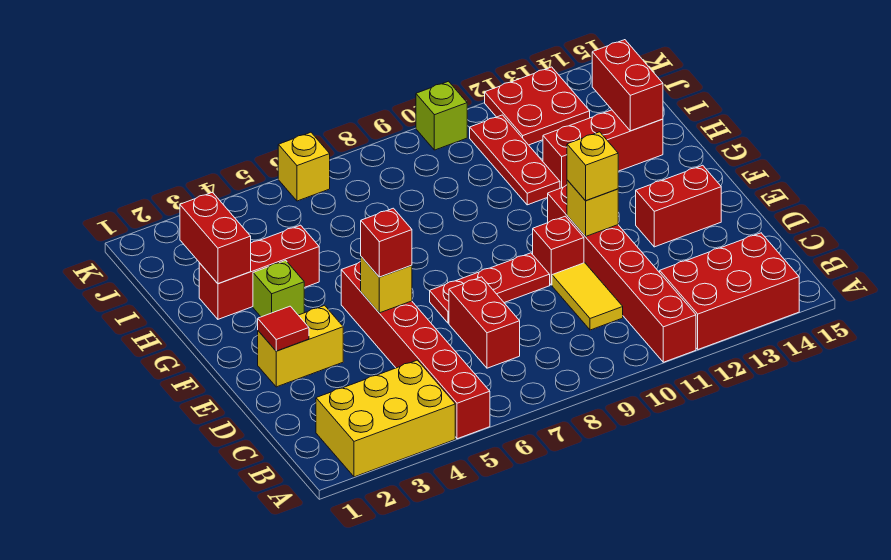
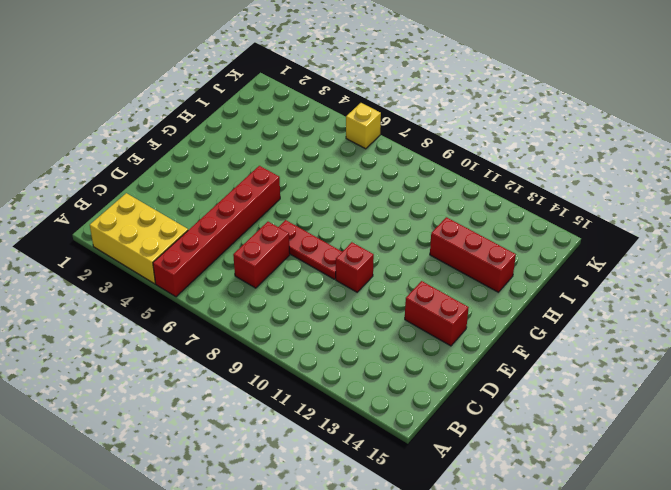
none -> red 1x6 brick [548,185,696,362]
none -> red 2x3 brick [660,233,799,349]
none -> yellow 1x2 tile [552,263,623,330]

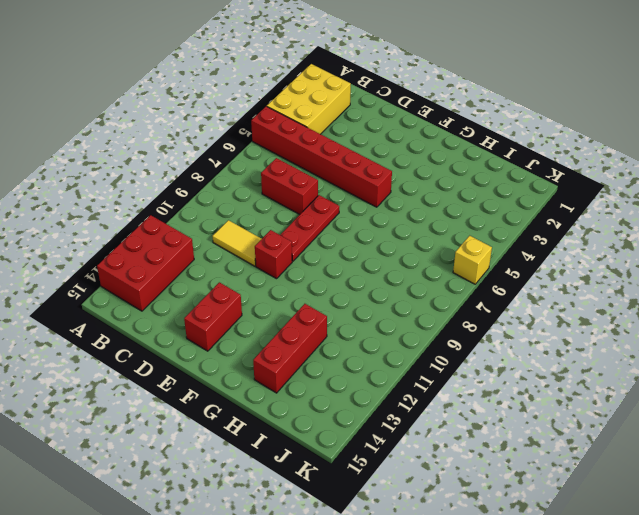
none -> red 1x6 brick [548,185,696,362]
none -> yellow 1x2 brick [258,305,343,387]
none -> lime 1x1 brick [253,260,304,317]

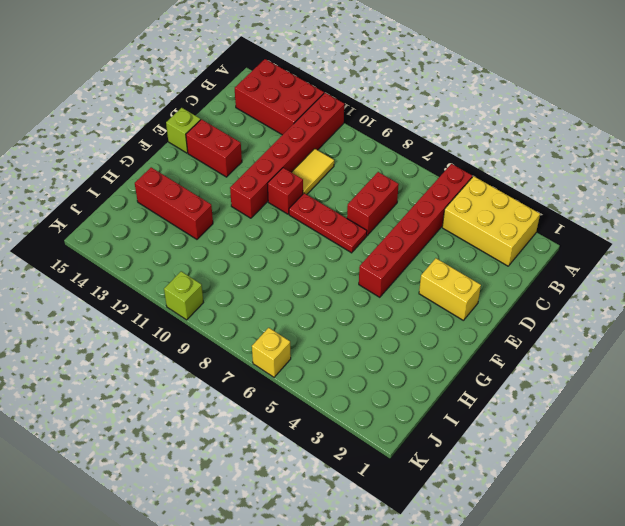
lime 1x1 brick [166,108,201,153] -> lime 1x1 brick moved to [253,260,304,317]
none -> red 1x3 brick [199,225,319,319]
none -> red 1x3 plate [470,115,560,205]
none -> red 2x2 plate [485,67,590,145]

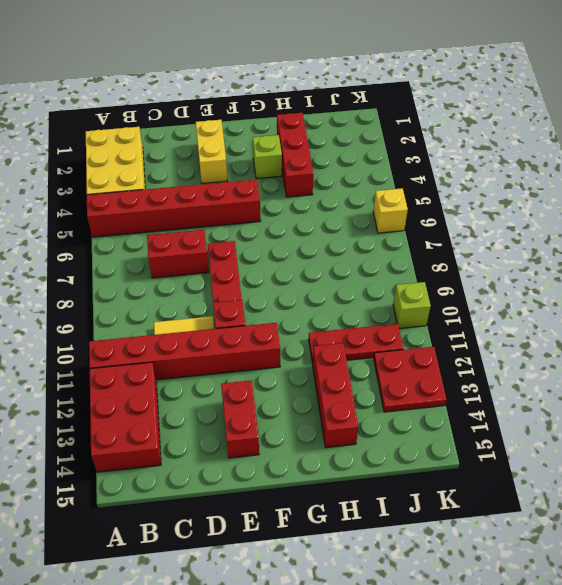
none -> red 1x1 tile [258,306,309,351]
none -> yellow 1x1 brick [361,257,412,313]
none -> yellow 1x1 brick [567,180,618,237]

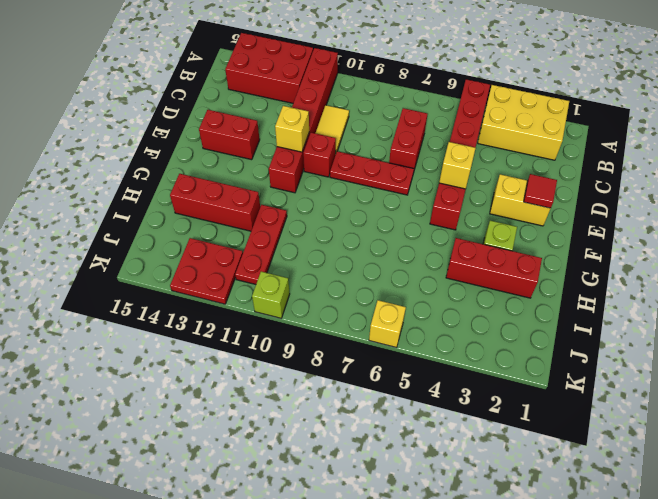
none -> red 1x2 brick [180,192,251,284]
none -> red 1x2 brick [592,40,663,131]
none -> red 1x1 brick [361,208,412,277]

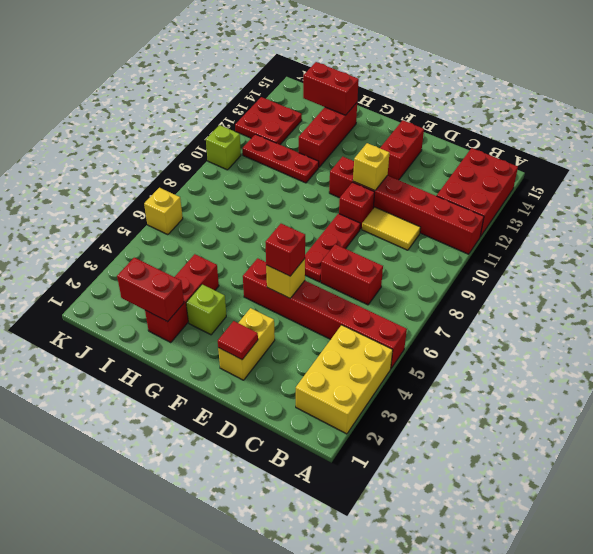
none -> yellow 1x1 brick [567,132,618,201]

